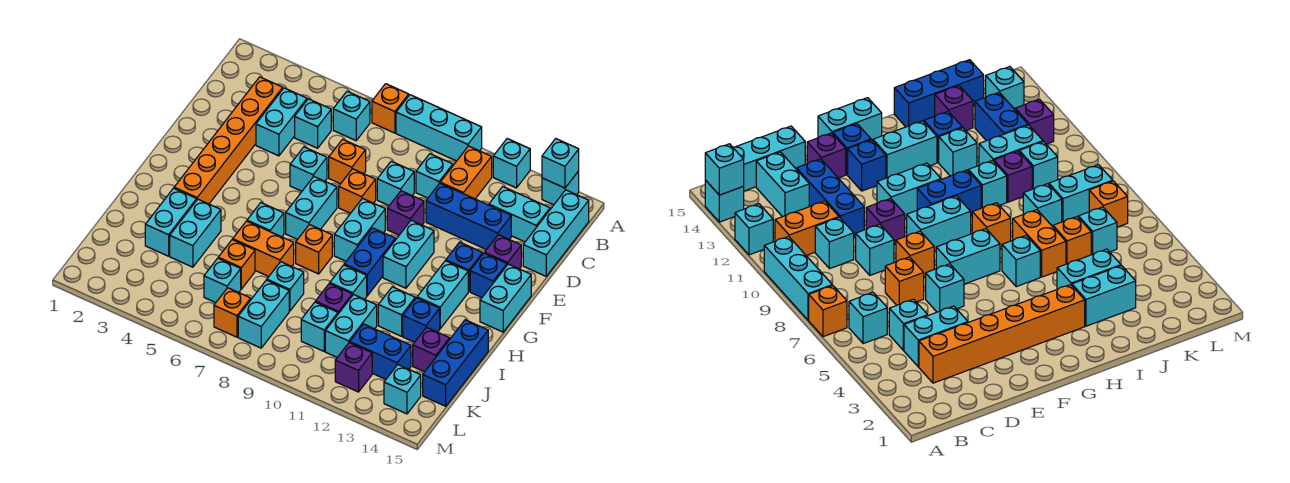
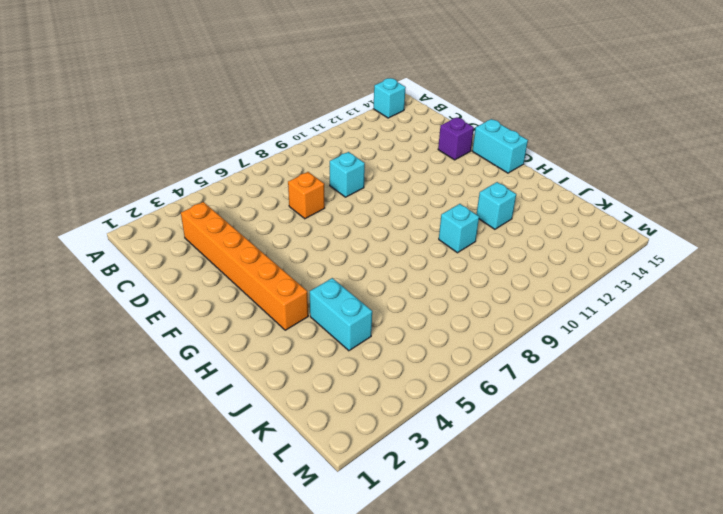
none -> orange 1x1 brick [372,84,409,133]
none -> cyan 1x3 brick [396,95,482,161]
none -> cyan 1x1 brick [493,139,530,188]
none -> cyan 1x1 brick [333,91,370,141]

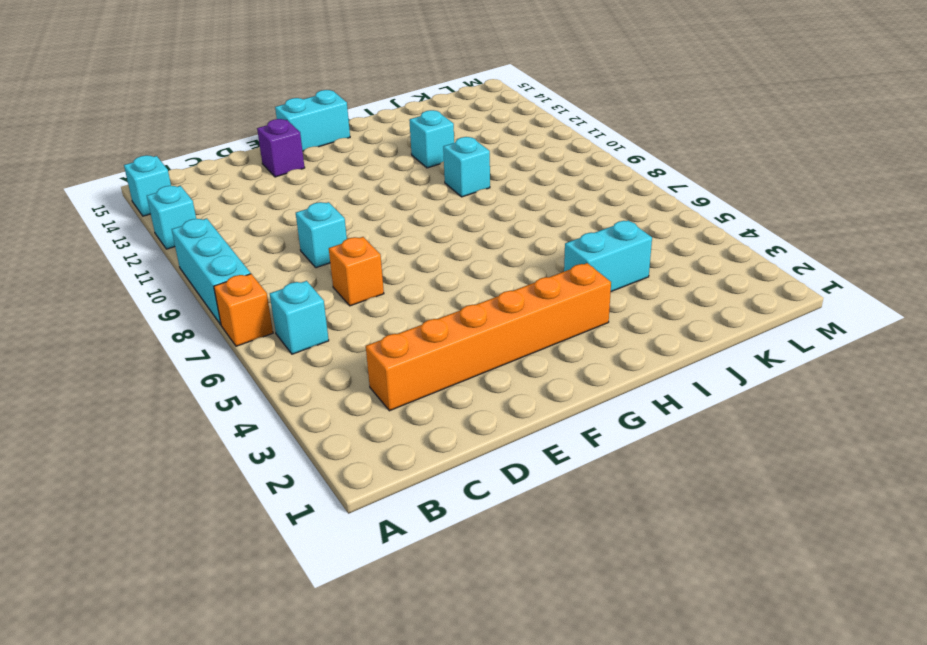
none -> orange 1x2 brick [440,146,492,199]
none -> cyan 1x3 brick [523,190,589,276]
none -> cyan 1x2 brick [256,88,307,156]
none -> cyan 1x1 brick [295,99,331,148]

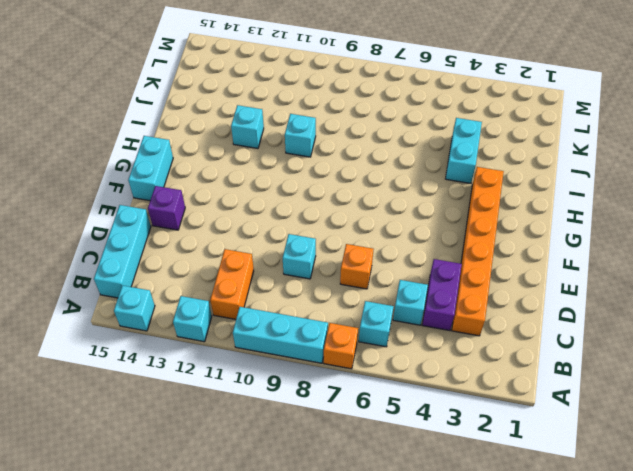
purple 1x2 brick [422,259,462,331] -> cyan 1x2 brick [256,88,307,156]
none -> cyan 1x1 brick [416,154,453,198]
none -> cyan 1x2 brick [489,187,550,242]
none -> blue 1x3 brick [426,183,511,250]
none -> cyan 1x1 brick [290,147,327,191]

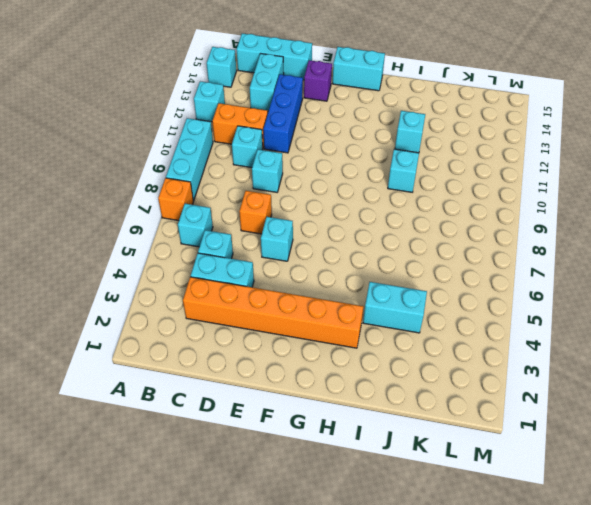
none -> orange 1x1 brick [339,169,376,213]
none -> purple 1x1 brick [387,191,424,235]
none -> cyan 1x2 brick [286,177,337,239]
none -> cyan 1x2 brick [334,198,385,261]

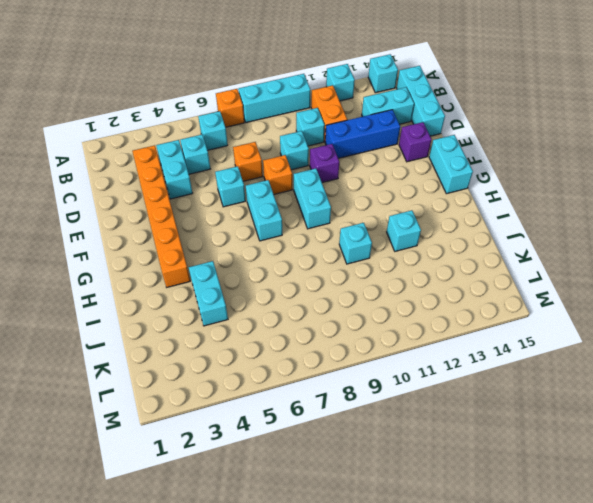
none -> cyan 1x2 brick [383,220,434,288]
none -> blue 1x1 brick [446,242,483,292]
none -> blue 1x1 brick [470,253,507,297]
none -> blue 1x2 brick [344,228,395,296]

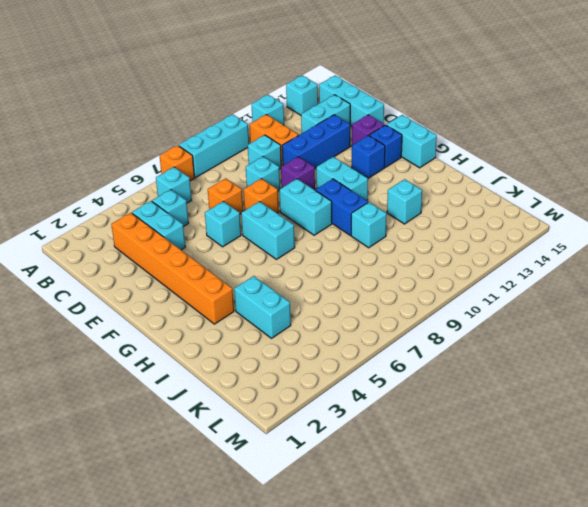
none -> cyan 1x2 brick [417,261,468,329]
none -> cyan 1x1 brick [247,203,284,237]
none -> orange 1x1 brick [296,225,332,274]
none -> cyan 1x2 brick [145,188,197,256]

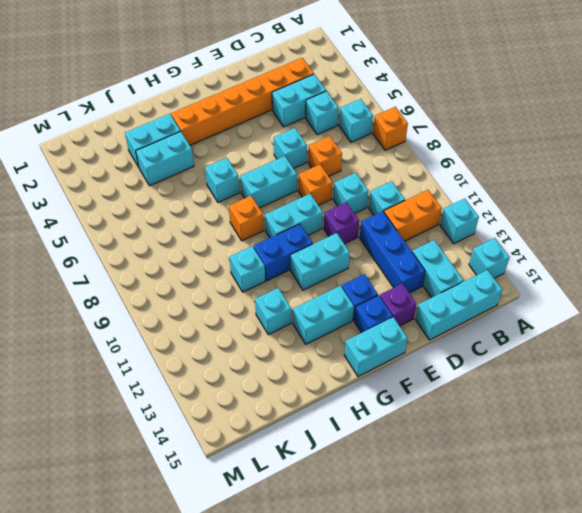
none -> cyan 1x3 brick [396,95,482,161]
none -> orange 1x2 brick [233,221,294,276]
none -> blue 1x1 brick [403,298,440,342]
none -> blue 1x3 brick [423,320,488,406]

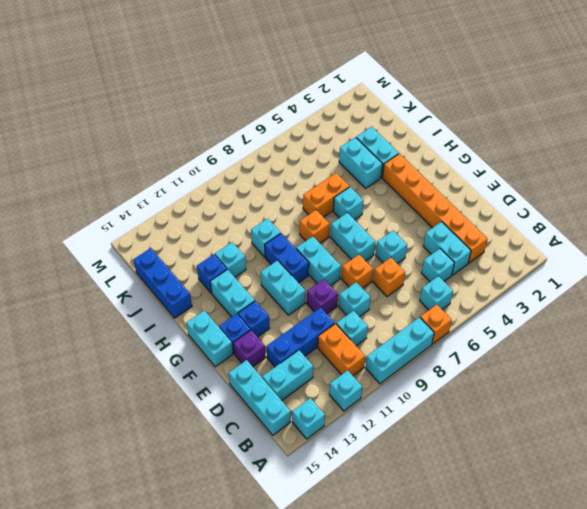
none -> orange 1x1 brick [218,240,255,289]
none -> cyan 1x1 brick [267,262,304,311]
none -> purple 1x1 brick [316,284,352,314]
none -> cyan 1x2 brick [325,295,377,357]

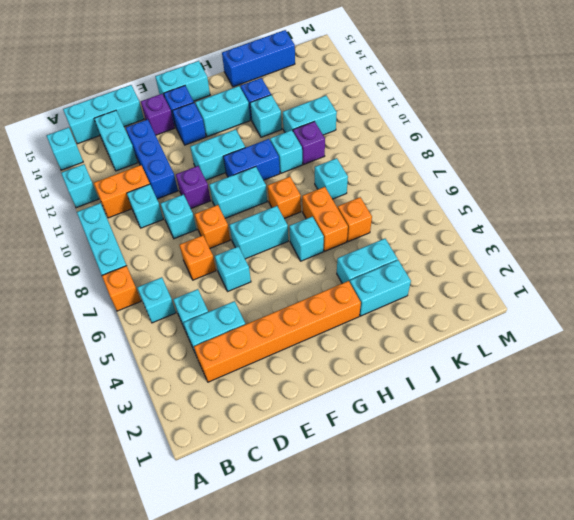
none -> purple 1x1 brick [413,327,450,372]
none -> cyan 1x1 brick [204,258,241,303]
none -> cyan 1x2 brick [238,280,289,348]
none -> cyan 1x1 brick [301,302,338,351]

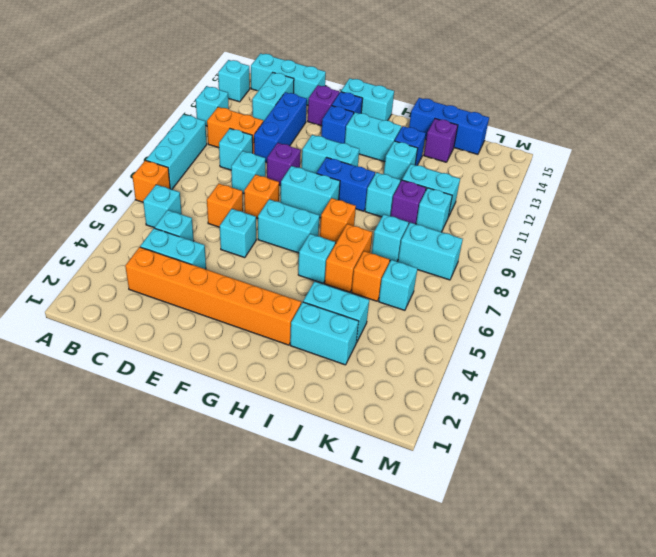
none -> blue 1x2 brick [350,324,411,379]
none -> orange 1x1 brick [214,288,251,337]
none -> purple 1x1 brick [335,342,372,392]
none -> cyan 1x1 brick [384,365,421,414]

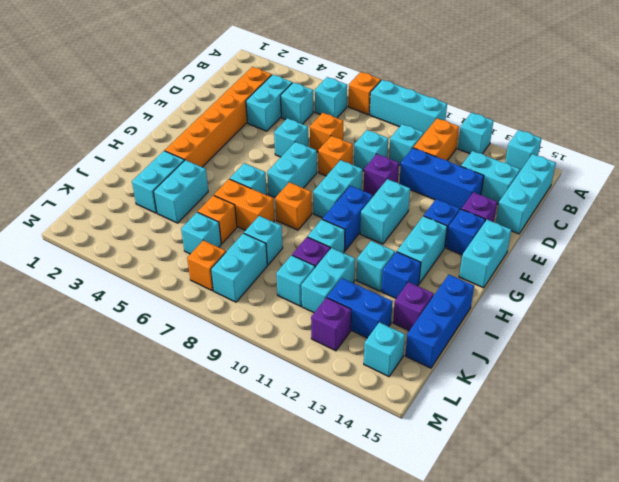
none -> cyan 1x1 brick [542,139,579,188]

